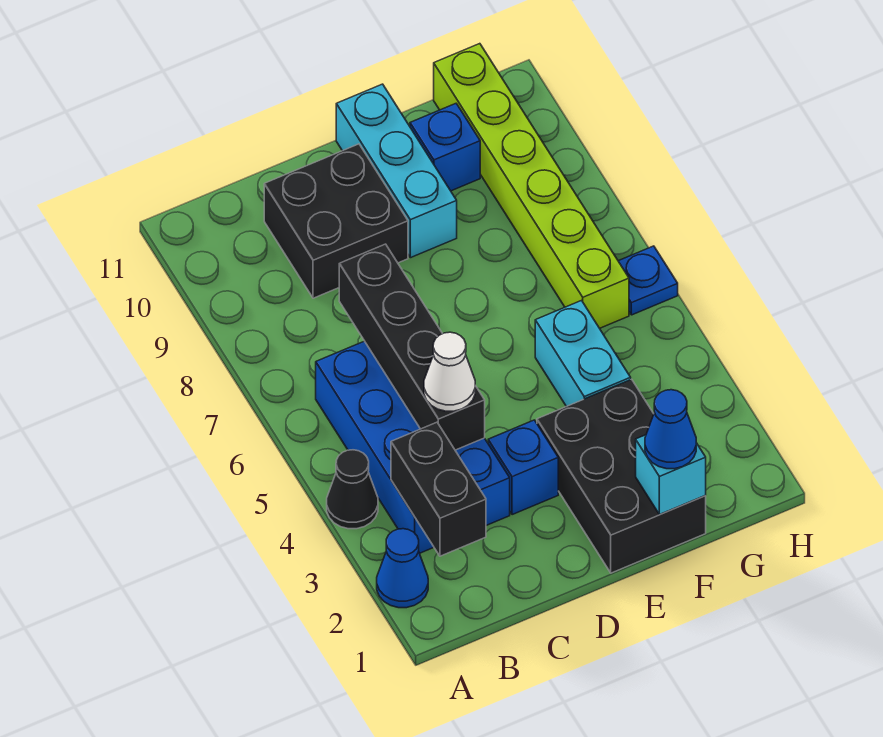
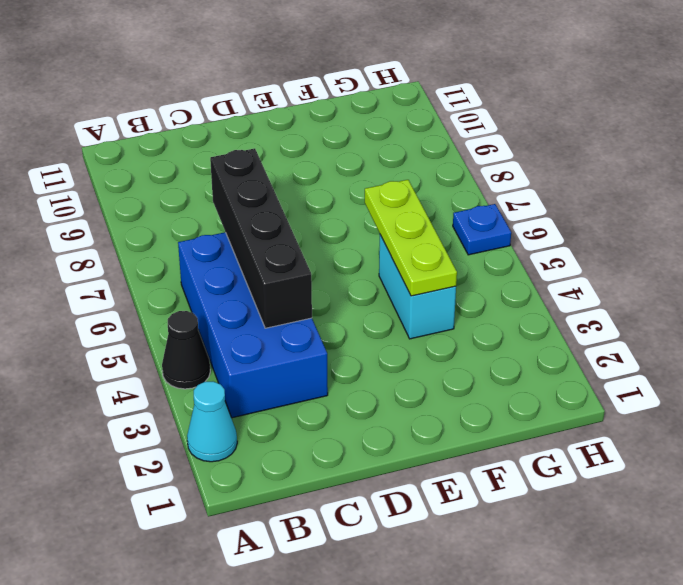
cyan 1x1 cone [187,382,237,462] -> blue 1x1 cone [377,529,428,608]
lime 1x3 plate [365,180,457,296] -> none
none -> black 2x2 brick [264,144,408,298]
none -> blue 1x1 brick [488,420,558,515]
none -> black 2x3 brick [537,379,706,573]

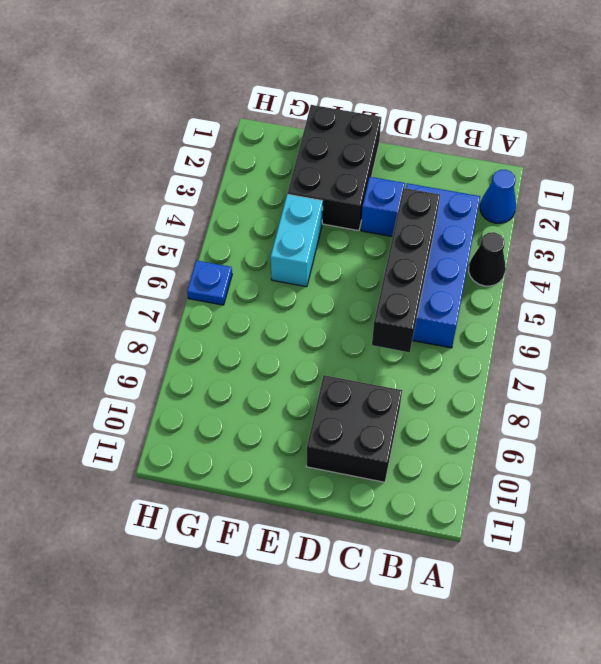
none -> cyan 1x3 brick [336,84,457,258]
none -> blue 1x1 brick [410,104,480,191]
none -> lime 1x6 brick [434,44,629,328]

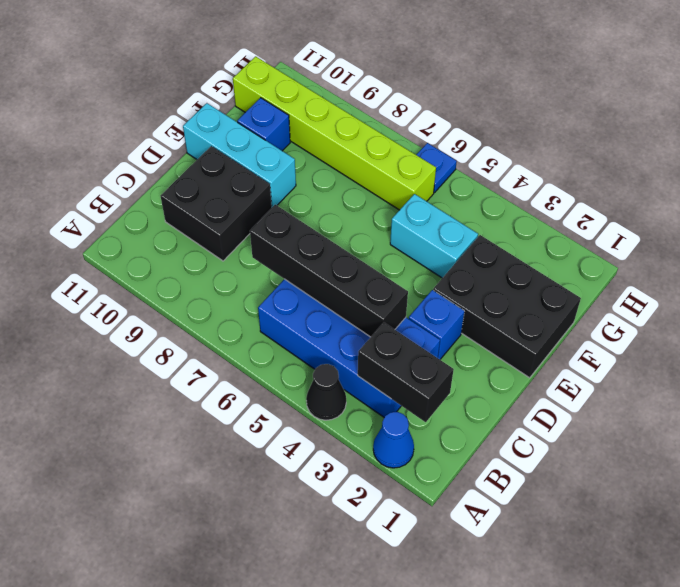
none -> cyan 1x1 brick [636,435,706,514]
none -> white 1x1 cone [424,332,475,411]
none -> blue 1x1 cone [645,390,696,469]

